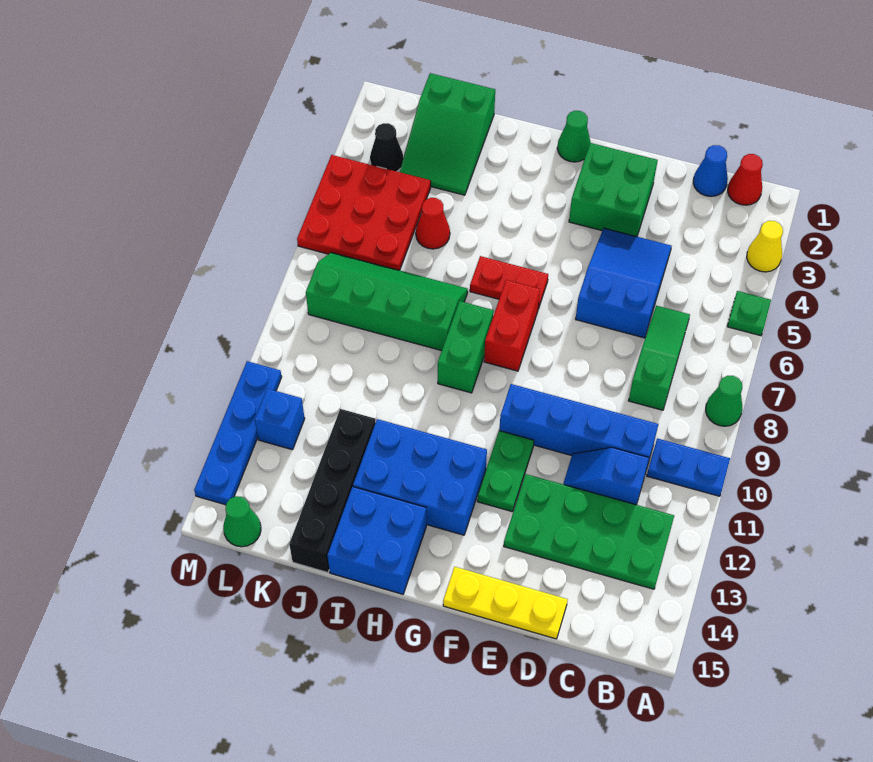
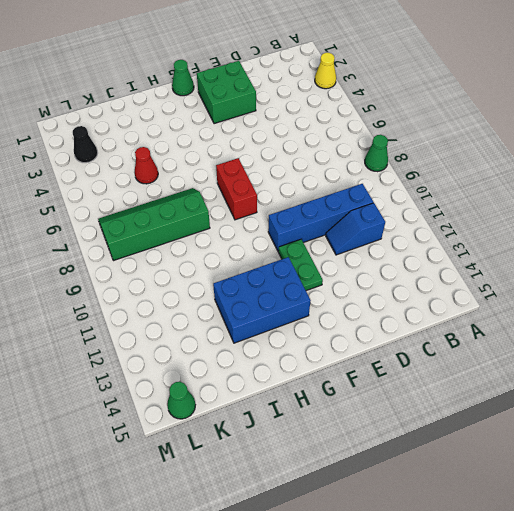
none -> green 1x1 plate [727,291,771,336]
none -> blue 1x2 plate [647,438,730,496]
none -> red 1x1 cone [728,154,763,205]

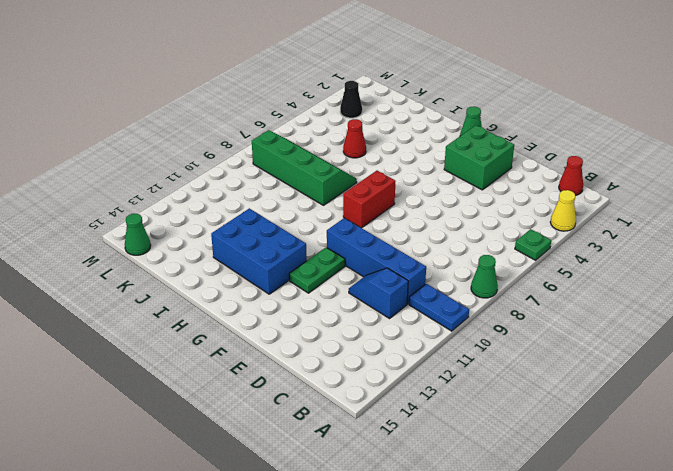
none -> green 2x4 plate [504,474,674,589]
none -> blue 1x1 cone [693,145,728,197]
none -> green 1x3 slope [629,306,690,410]

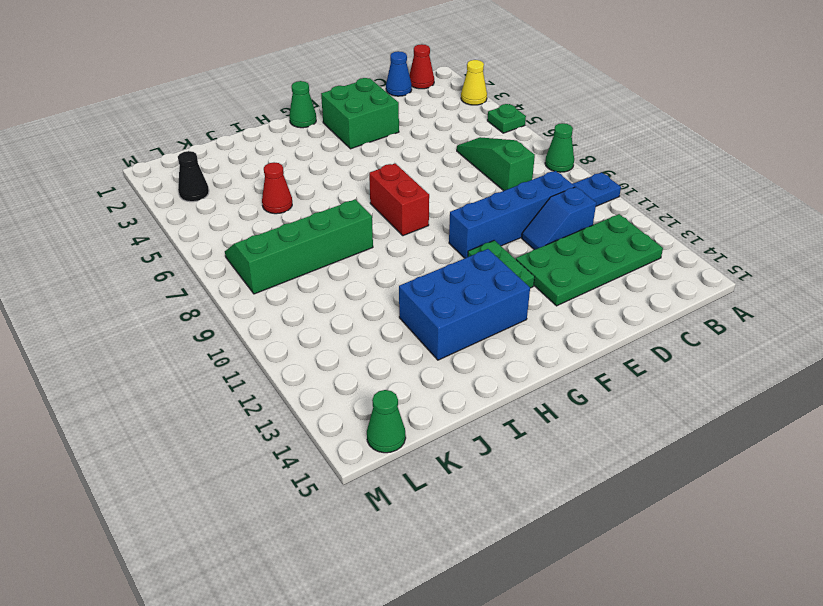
none -> blue 2x3 slope [576,228,672,338]
none -> yellow 1x3 plate [443,567,568,639]
none -> red 1x2 plate [470,256,548,309]

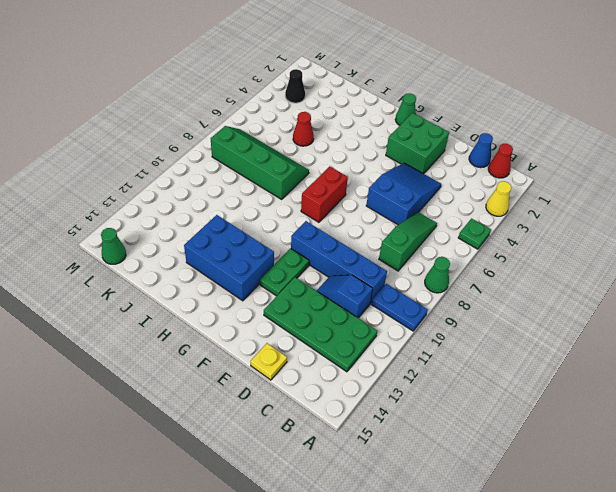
yellow 1x1 plate [251,343,287,380] -> yellow 1x3 plate [443,567,568,639]
none -> red 1x2 plate [470,256,548,309]
none -> green 1x2 brick [438,301,494,393]
none -> blue 2x2 brick [327,487,426,594]

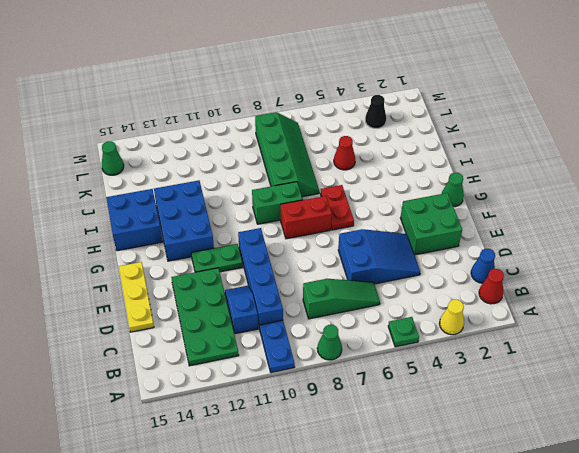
none -> green 2x3 slope [400,73,495,195]
none -> black 1x4 brick [289,409,376,573]
none -> red 3x3 plate [297,155,431,270]

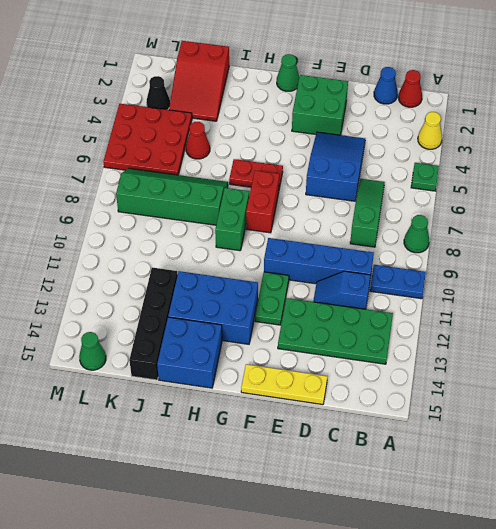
red 2x3 slope [169,41,229,121] -> green 2x3 slope [400,73,495,195]
none -> blue 1x1 brick [255,389,305,450]
none -> blue 1x4 plate [194,361,282,505]

